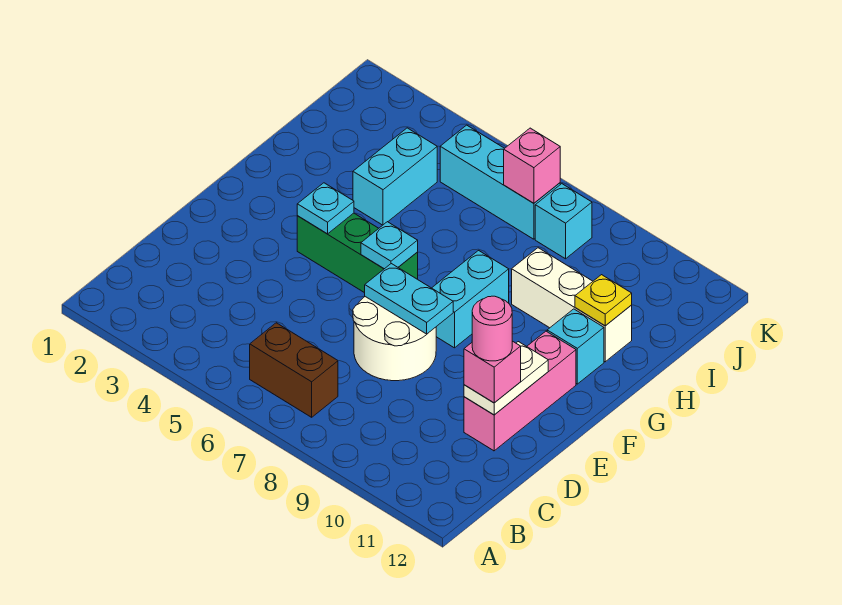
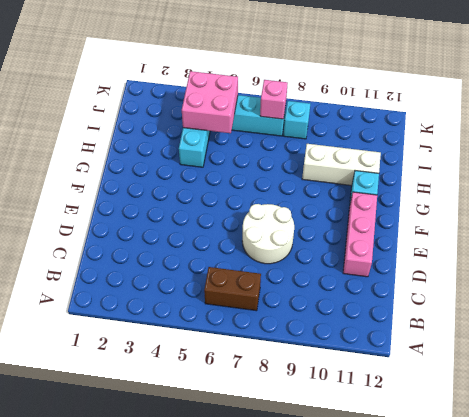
pink 2x2 brick [182,71,238,133] -> none
none -> green 1x3 brick [297,213,418,293]
none -> cyan 1x2 brick [432,251,509,348]
none -> white 1x2 plate [464,342,548,415]

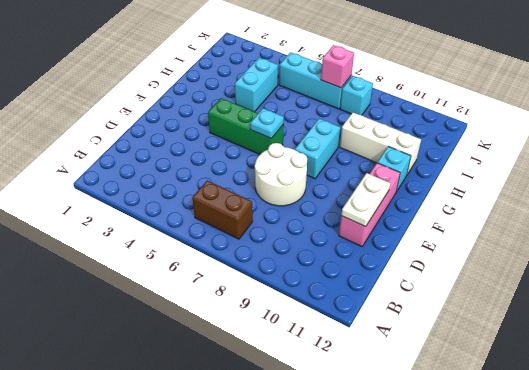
none -> cyan 1x2 plate [365,264,453,334]
none -> cyan 1x1 plate [297,183,354,234]
none -> yellow 1x1 plate [575,275,632,326]

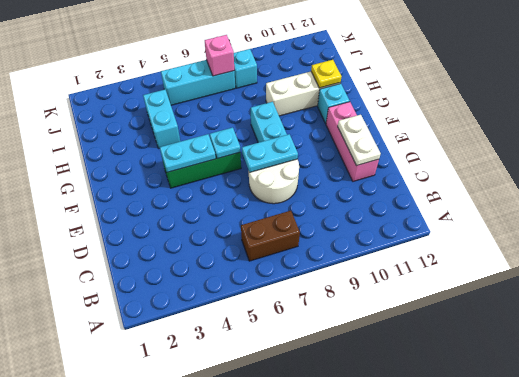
cyan 1x2 plate [160,134,216,172] -> cyan 1x1 plate [297,183,354,234]
none -> pink 1x1 brick [464,341,521,403]
none -> pink 1x1 round brick [472,296,512,361]

